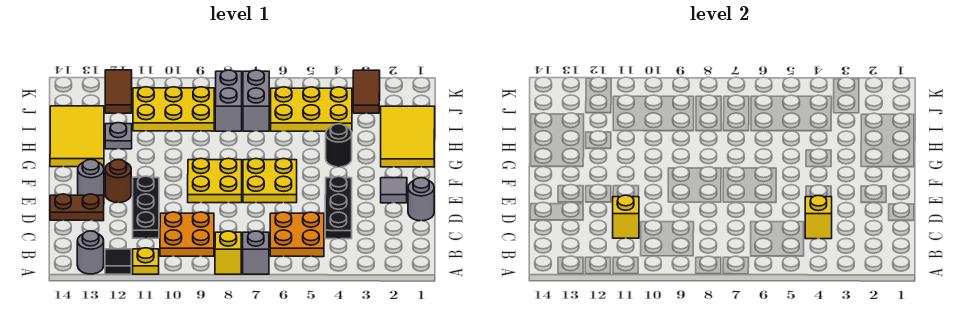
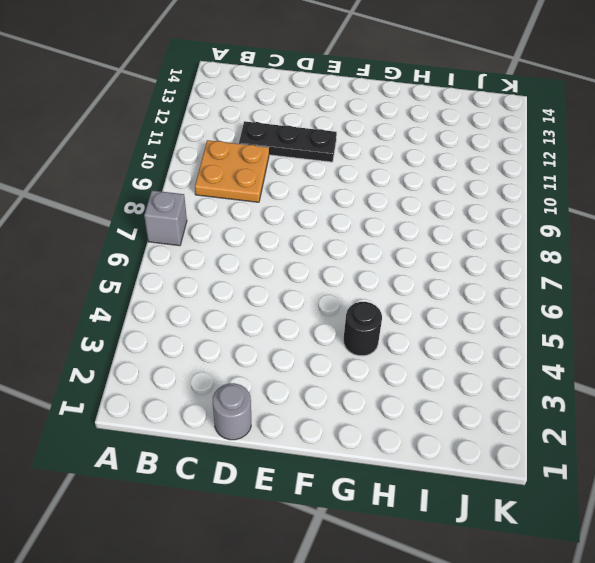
none -> yellow 1x1 brick [215,231,241,274]
none -> yellow 1x1 plate [133,248,159,274]
none -> black 1x1 tile [105,249,131,274]

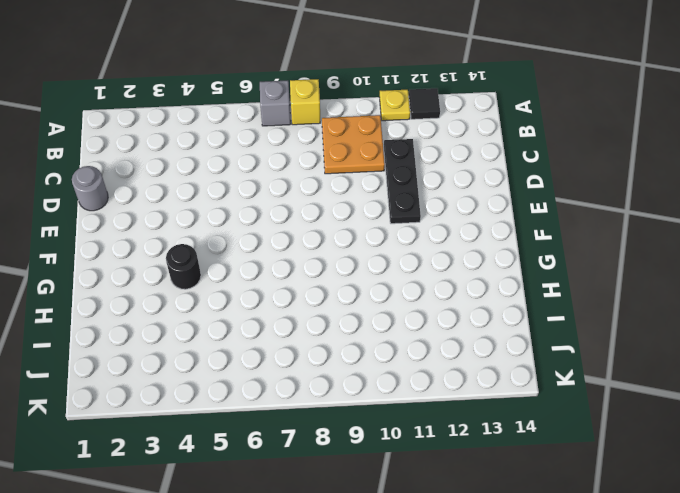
none -> grey 1x1 round brick [77,231,104,274]
none -> orange 2x2 plate [270,212,324,257]
none -> black 1x3 plate [325,176,352,239]

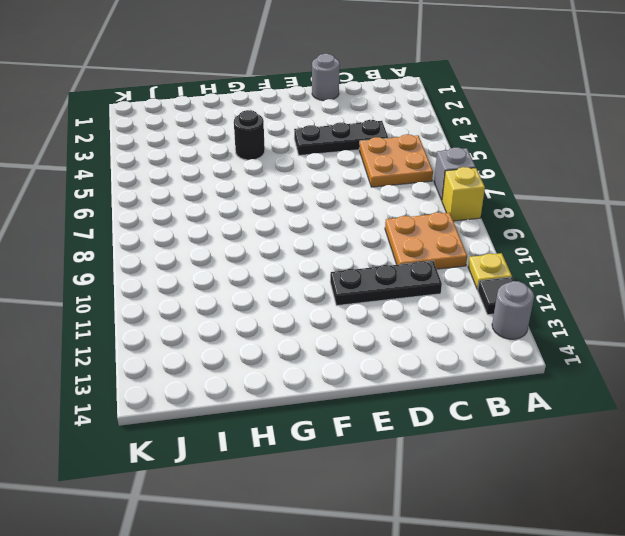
none -> brown 1x2 plate [50,194,104,221]
none -> grey 1x1 tile [381,178,407,203]
none -> yellow 2x2 plate [243,159,297,203]

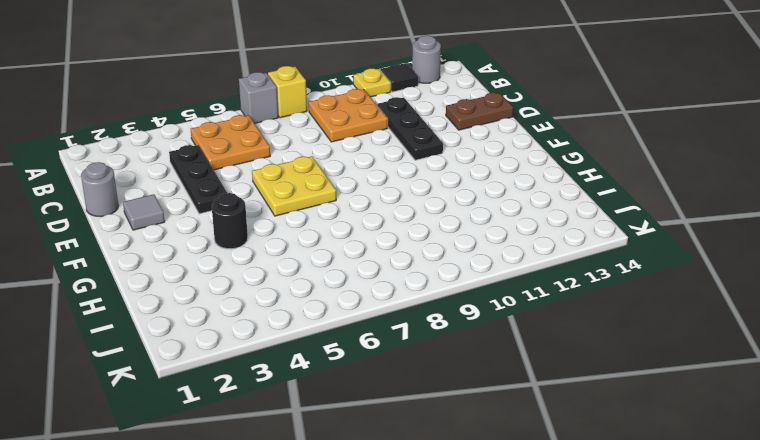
none -> yellow 2x2 plate [188,158,242,203]
none -> brown 1x1 round brick [105,159,131,203]
none -> grey 1x1 round brick [78,159,104,195]

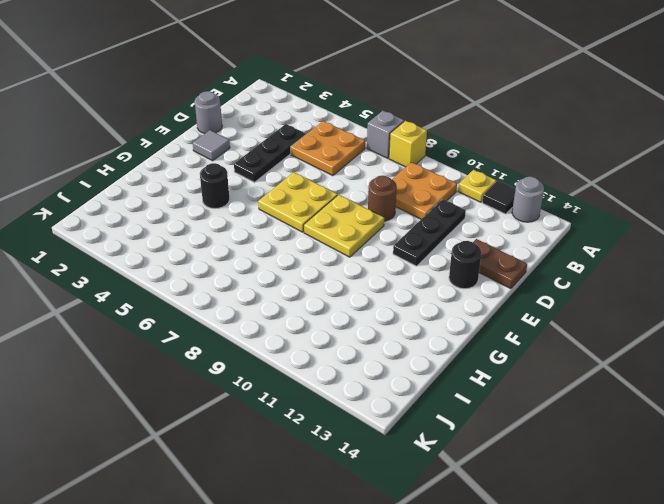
brown 1x1 round brick [368,176,397,221] -> brown 1x1 round brick moved to [105,159,131,203]
black 1x1 round brick [449,241,482,289] -> grey 1x1 round brick [78,159,104,195]
none -> yellow 2x3 tile [381,106,435,167]
none -> yellow 2x3 tile [50,106,104,167]
none -> grey 1x1 plate [105,123,132,149]

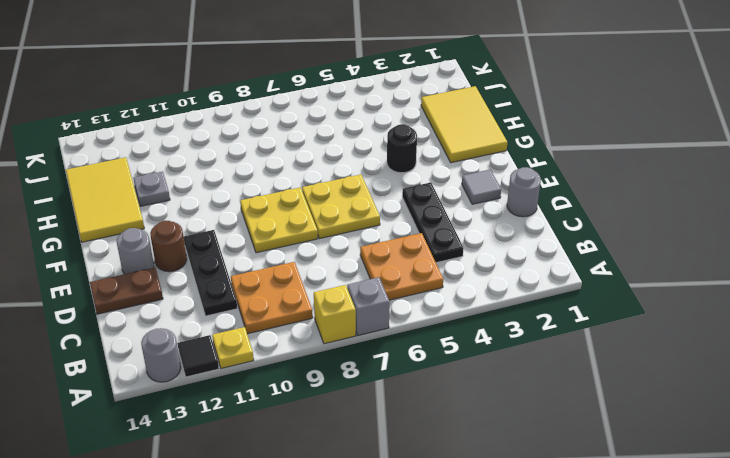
none -> yellow 2x3 plate [271,87,352,131]
none -> grey 1x2 brick [243,70,269,131]
none -> grey 1x2 brick [215,70,242,131]

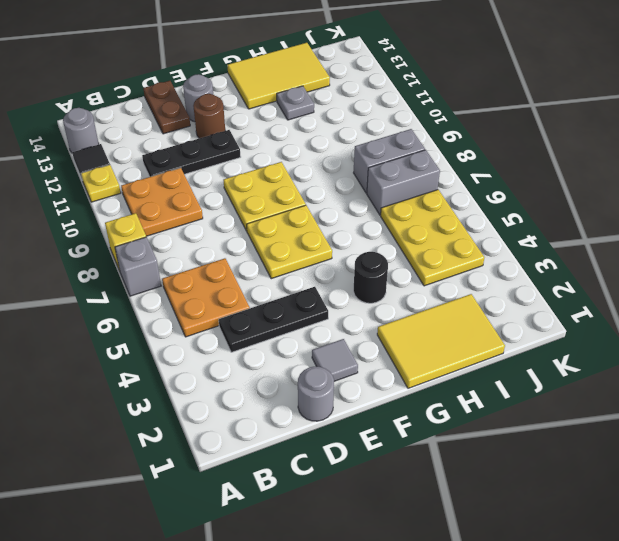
none -> yellow 2x3 plate [133,87,214,131]
none -> brown 1x2 tile [353,70,380,113]
none -> brown 1x2 tile [105,70,132,113]

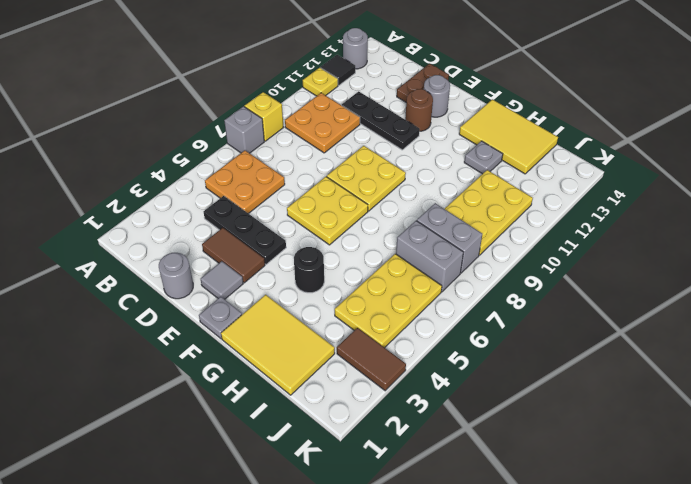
brown 1x2 tile [202,228,265,283] -> brown 1x2 tile moved to [105,70,132,113]
grey 1x1 plate [199,297,242,339] -> none
none -> yellow 1x1 brick [805,195,832,239]
none -> yellow 1x1 brick [613,195,639,238]

